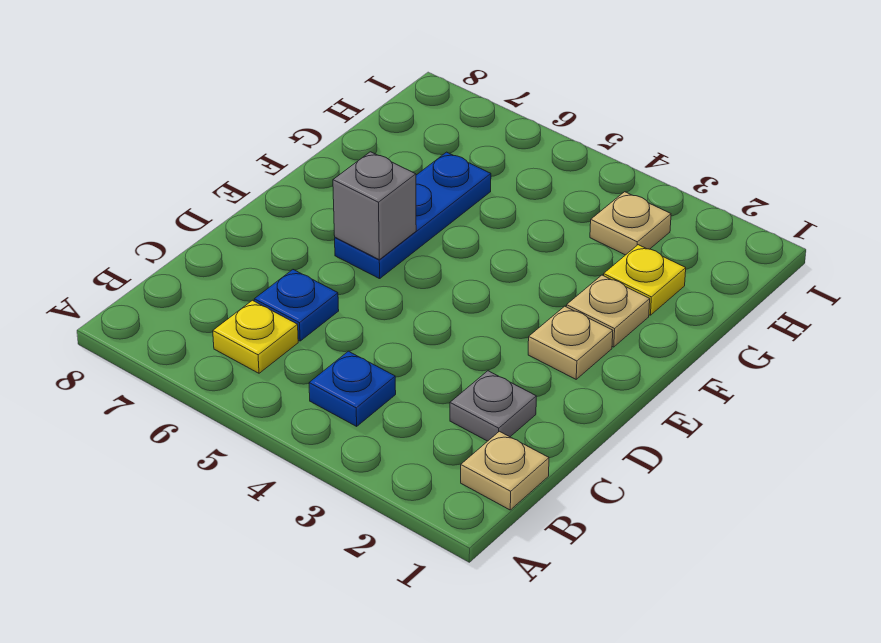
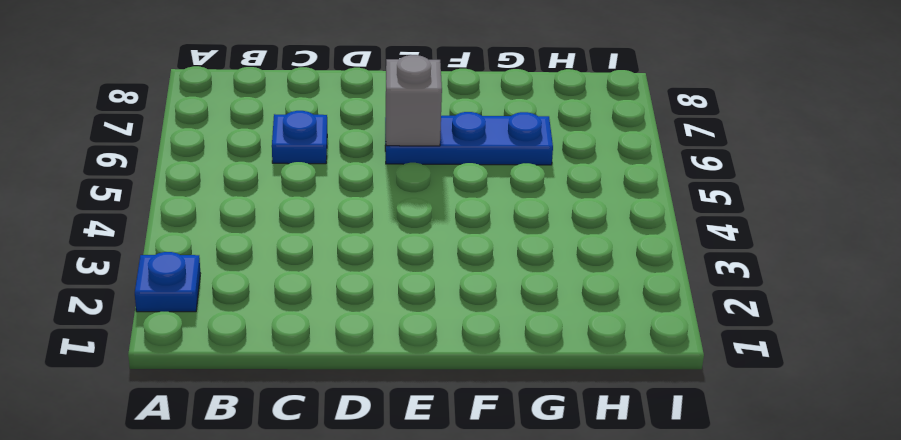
blue 1x1 plate [135,252,200,312] -> blue 1x1 plate moved to [309,351,396,426]
none -> tan 1x1 plate [461,431,549,510]
none -> yellow 1x1 plate [213,300,298,373]

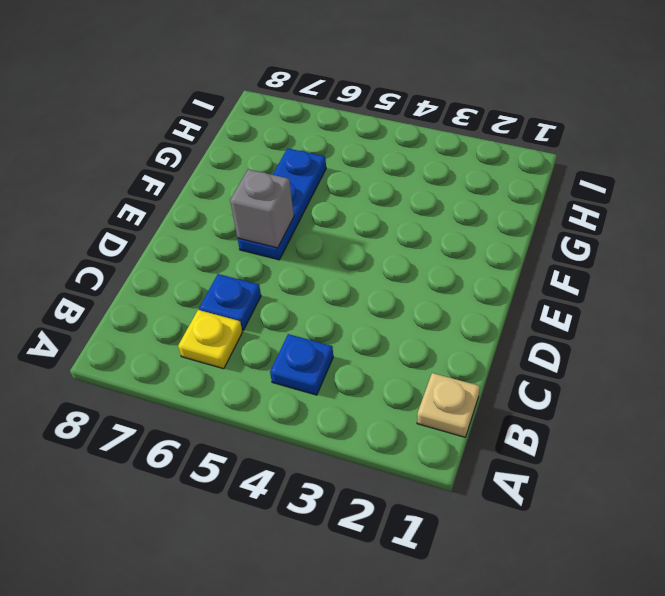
none -> grey 1x1 plate [450,371,536,441]
none -> tan 1x1 plate [528,306,613,379]

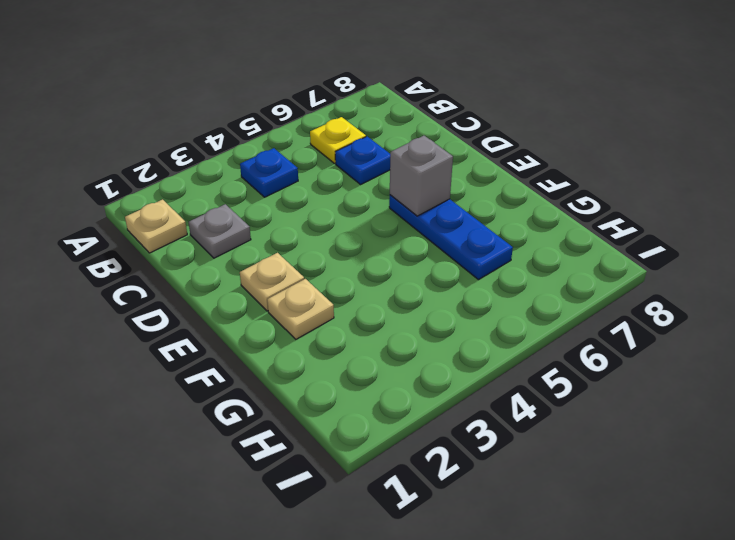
none -> yellow 1x1 plate [604,245,686,315]
none -> tan 1x1 plate [590,192,671,255]

